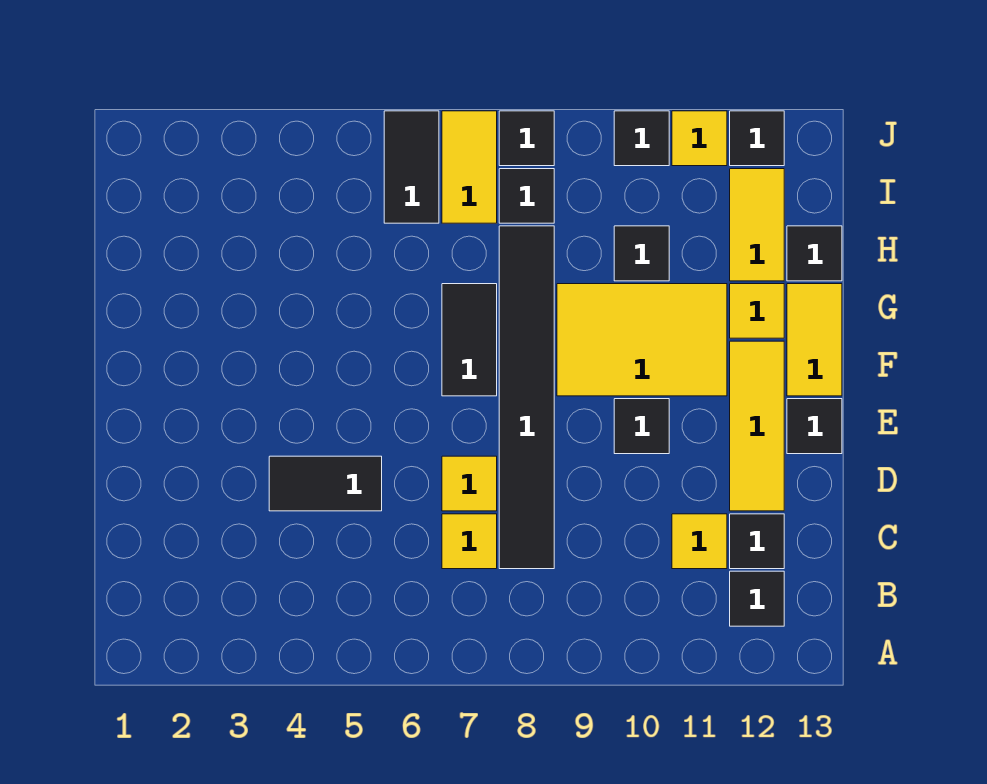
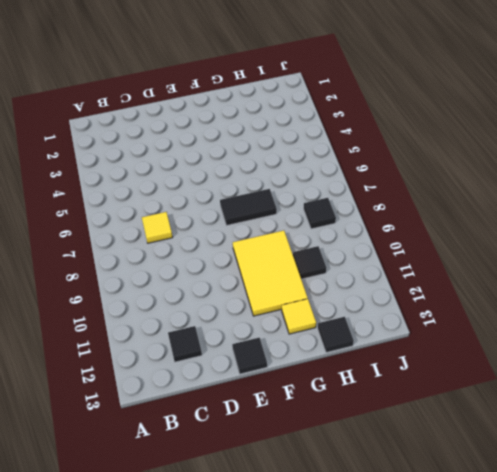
none -> black 1x1 tile [730,571,784,626]
none -> black 1x6 tile [499,226,554,569]
none -> yellow 1x1 tile [672,514,727,569]

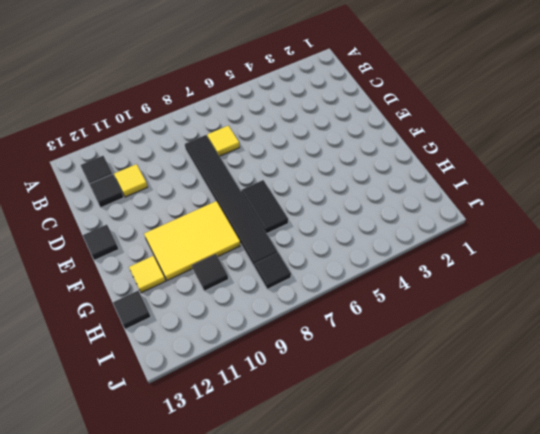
none -> black 1x2 tile [269,456,382,511]
none -> yellow 1x1 tile [442,456,497,511]
none -> yellow 1x3 tile [730,341,784,511]

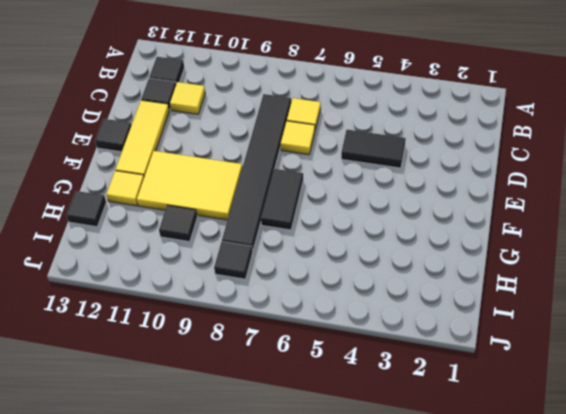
none -> black 1x1 tile [614,399,669,454]
none -> yellow 1x2 tile [787,284,842,396]
none -> yellow 1x2 tile [730,169,784,281]

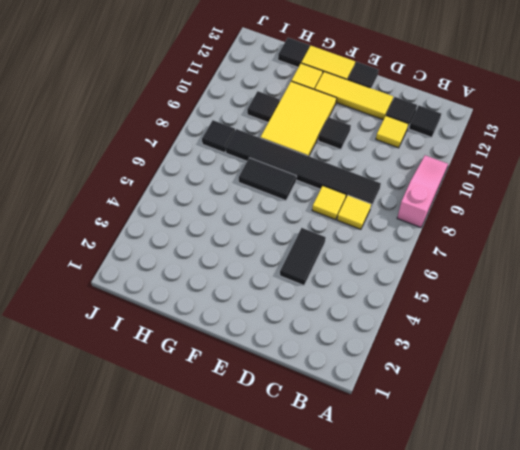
pink 1x3 slope [397,155,448,227] -> none
none -> yellow 1x2 tile [730,169,784,281]
none -> black 1x2 tile [384,111,439,223]
none -> yellow 1x2 tile [442,111,497,223]

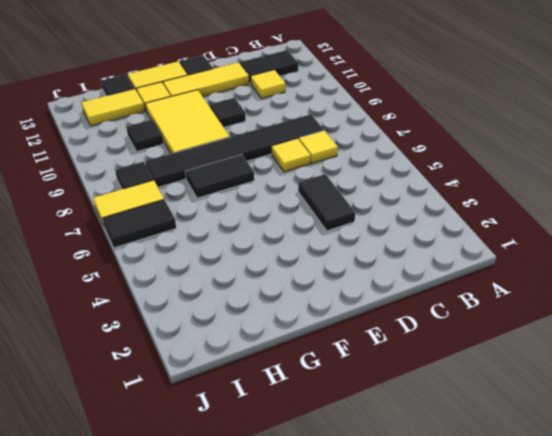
none -> black 1x1 tile [499,111,554,166]
none -> black 1x1 tile [614,111,669,166]
none -> yellow 1x1 tile [672,111,727,166]

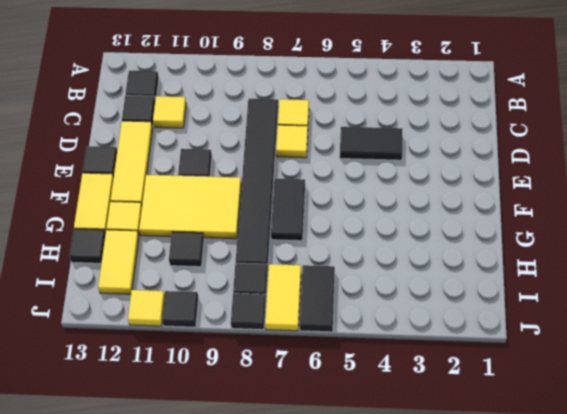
none -> black 1x1 tile [730,111,784,166]

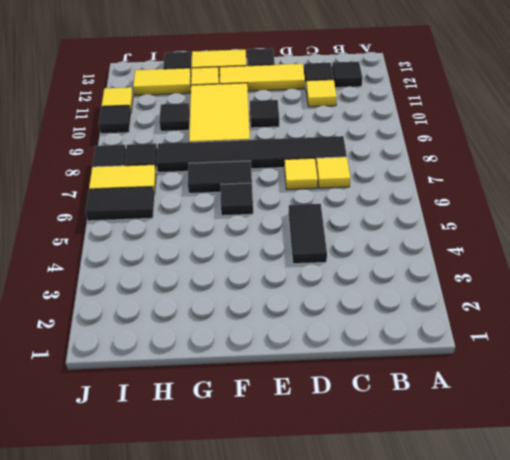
black 1x1 tile [221,183,253,216] -> black 1x1 tile moved to [730,111,784,166]

